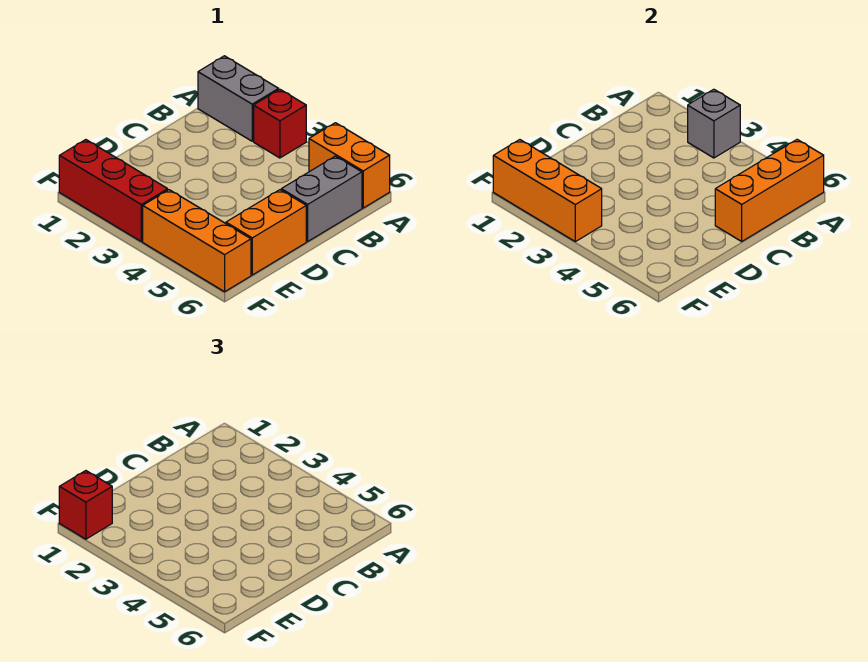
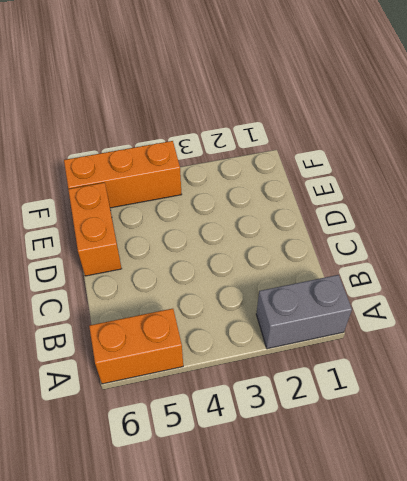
none -> red 1x1 brick [254,89,306,158]
none -> grey 1x2 brick [281,156,362,241]

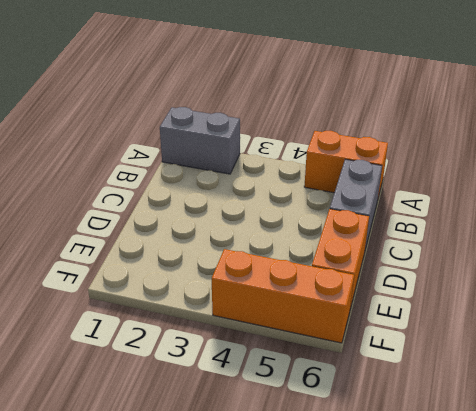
none -> red 1x1 brick [254,89,306,158]
none -> red 1x3 brick [59,140,168,242]

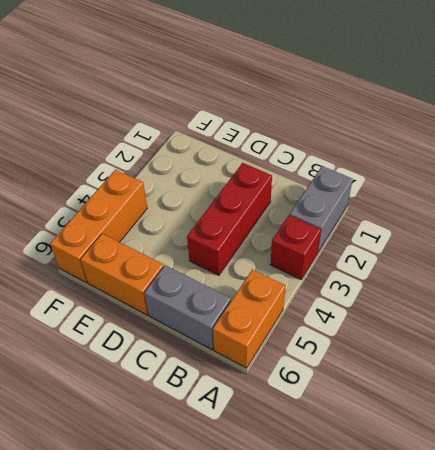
red 1x3 brick [187,163,272,275] -> red 1x3 brick moved to [59,140,168,242]
none -> grey 1x1 brick [688,89,740,158]
none -> orange 1x3 brick [715,140,824,241]

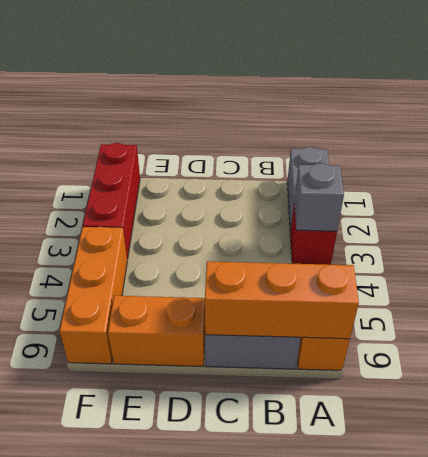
none -> orange 1x3 brick [493,140,602,242]
none -> red 1x1 brick [59,471,112,539]

